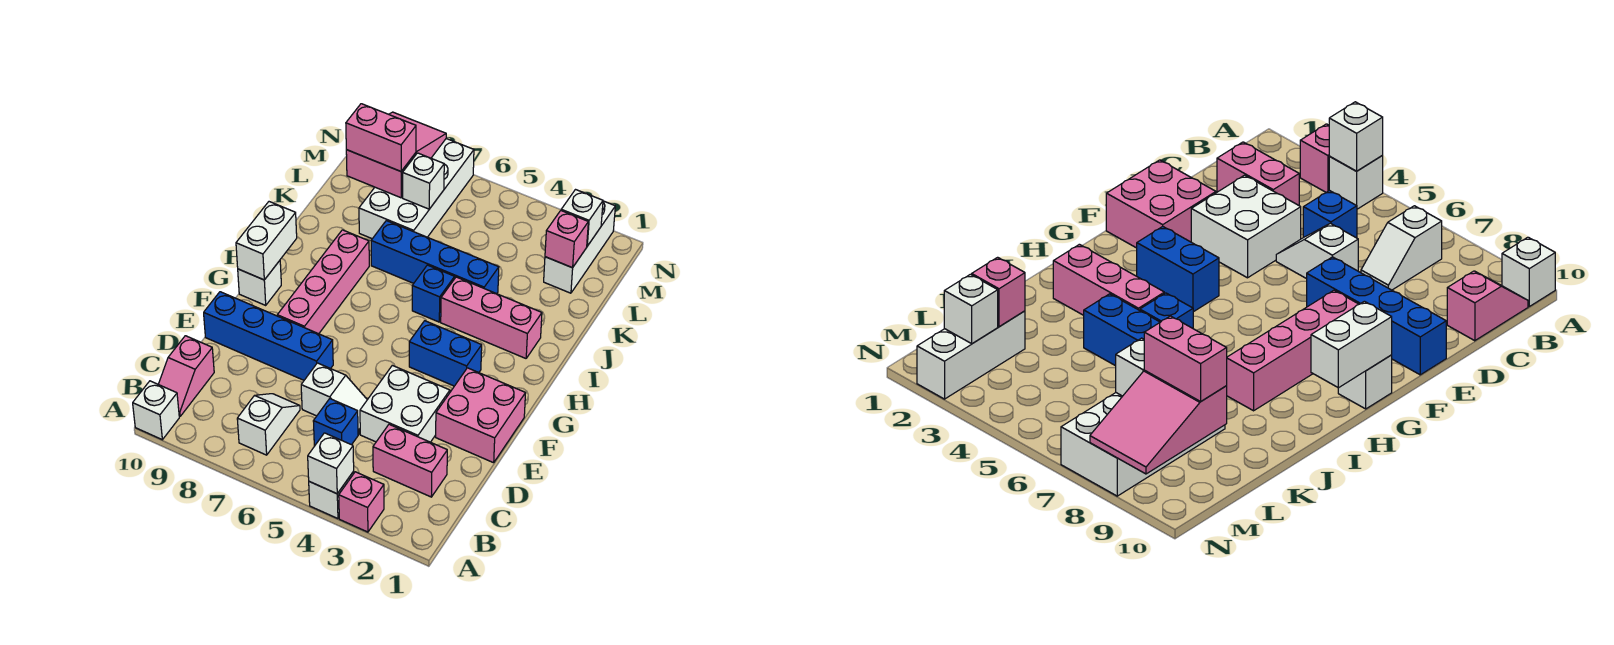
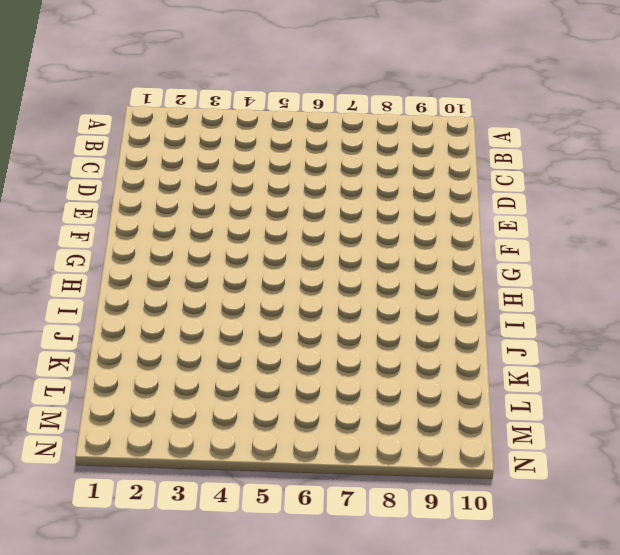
none -> pink 1x1 brick [339,472,384,532]
none -> white 1x1 brick [309,471,354,519]
none -> white 1x1 brick [133,381,179,440]

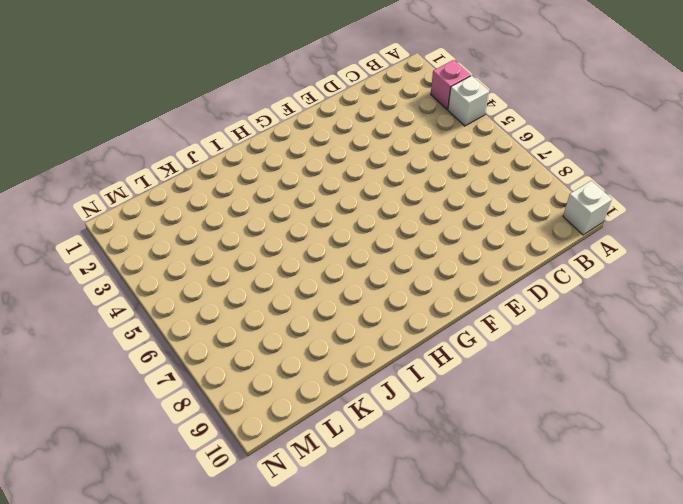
none -> white 1x2 slope [237,394,300,455]
none -> pink 1x2 slope [158,336,214,416]
none -> pink 1x2 brick [373,424,447,497]

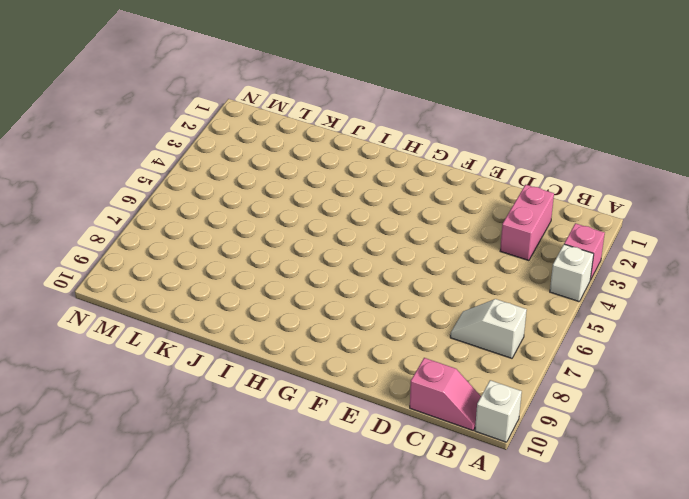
none -> blue 1x1 brick [313,399,358,445]
none -> white 2x2 brick [360,365,450,442]
none -> white 1x2 slope [301,363,367,434]

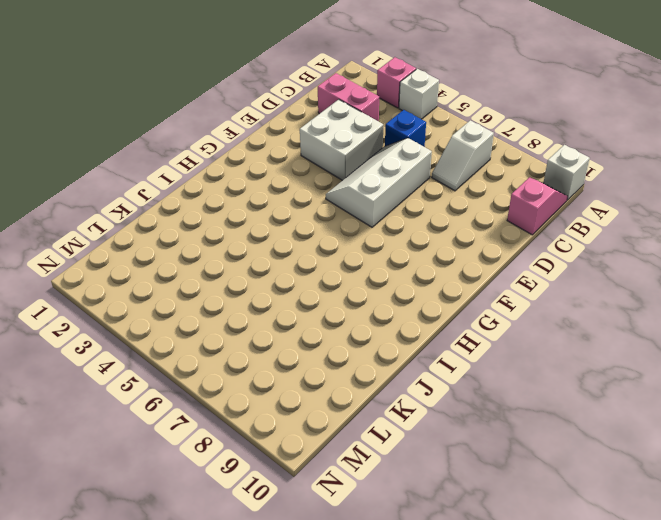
white 2x3 slope [326,138,432,227] -> white 1x2 slope [301,363,367,434]
none -> pink 2x2 brick [436,368,526,463]
none -> blue 1x4 brick [204,292,333,380]
none -> pink 1x4 brick [277,230,369,334]

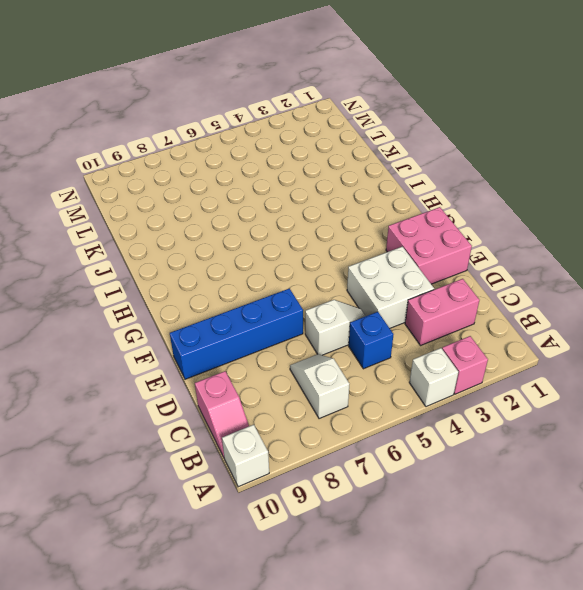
none -> pink 1x4 brick [277,230,369,334]
none -> blue 1x2 brick [409,321,482,386]
none -> white 1x1 brick [238,261,281,305]

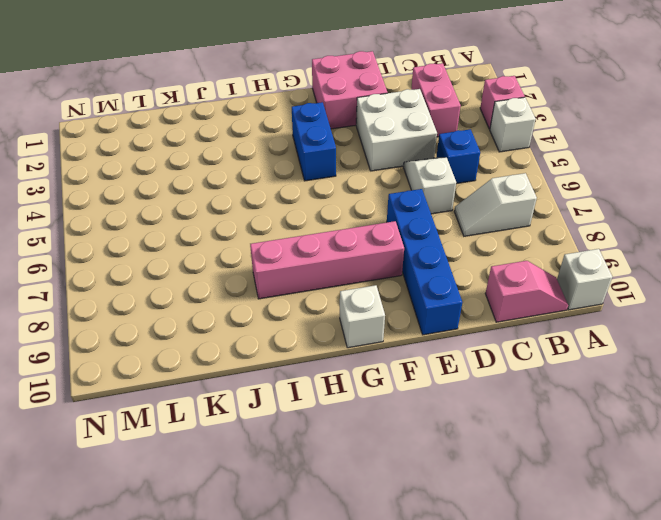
none -> pink 1x3 brick [441,277,542,358]
none -> blue 1x1 brick [412,265,455,322]
none -> blue 1x4 brick [371,221,499,294]

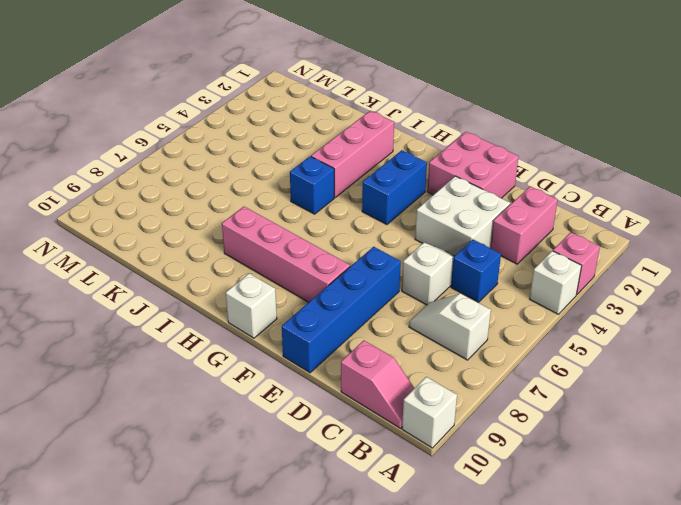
none -> blue 1x4 brick [371,221,499,294]
none -> white 2x4 brick [359,139,474,239]
none -> white 1x3 brick [544,201,615,293]

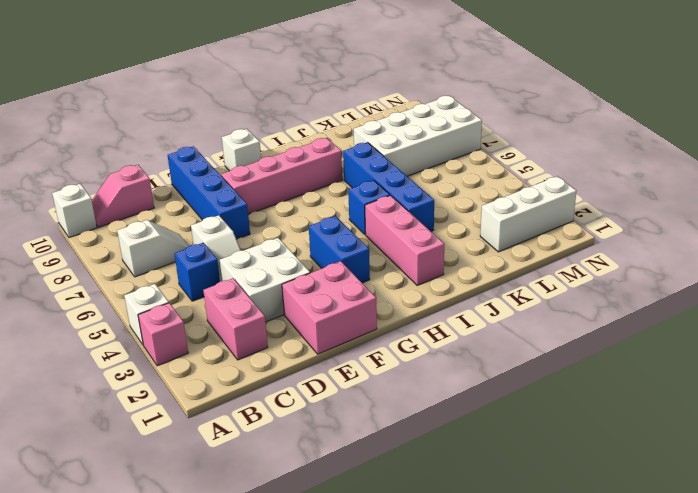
none -> white 1x1 brick [308,433,354,494]
none -> white 1x2 brick [236,202,297,280]
none -> pink 1x1 brick [545,211,588,268]

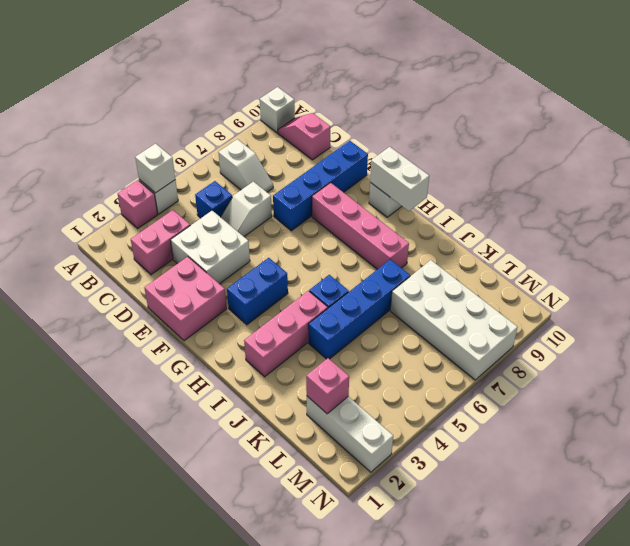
none -> white 1x1 brick [403,153,444,209]
none -> pink 2x3 slope [346,112,446,198]
none -> white 1x1 brick [561,190,603,246]

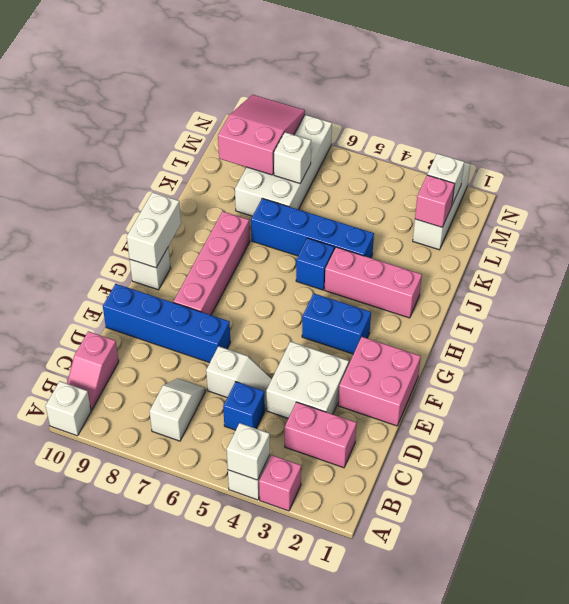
none -> pink 1x2 brick [346,104,416,171]

